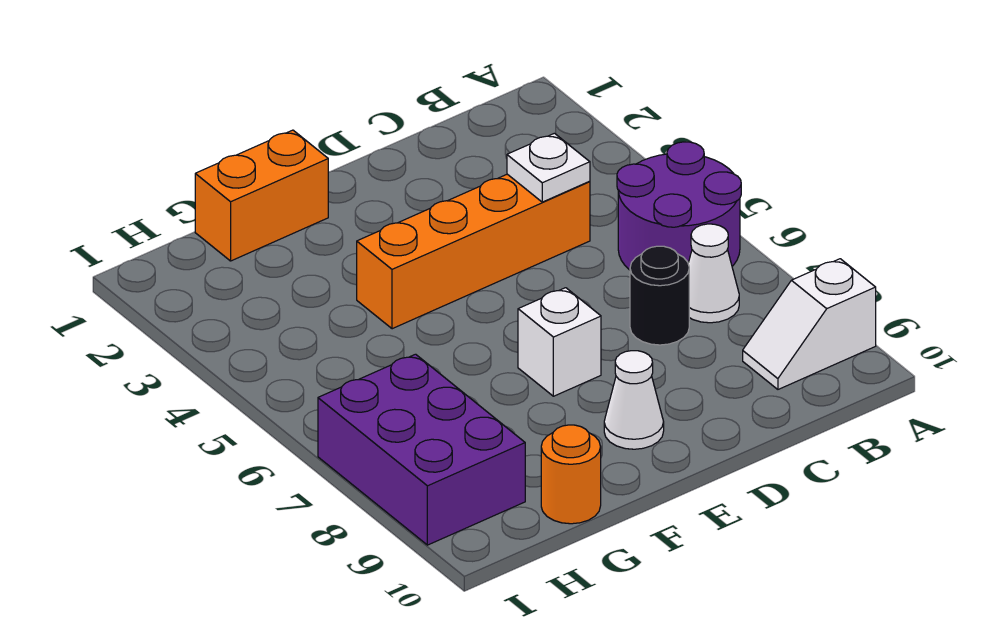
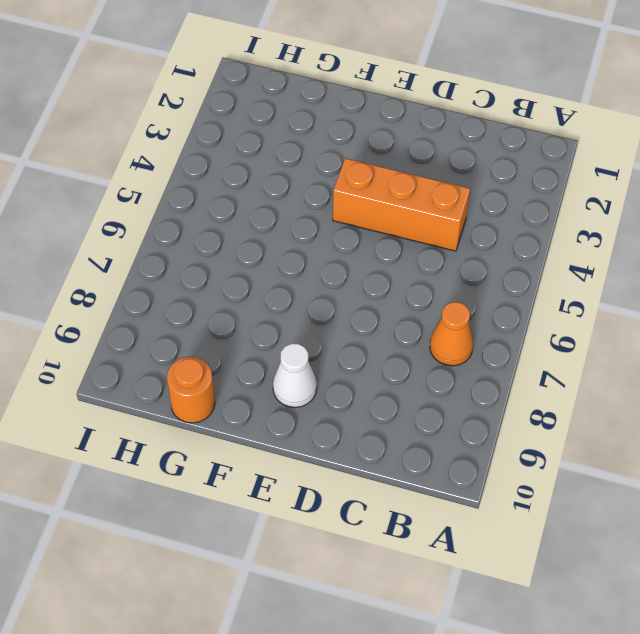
orange 1x1 cone [430,302,473,366] -> white 1x1 cone [688,224,739,323]
orange 1x3 brick [333,158,470,251] -> orange 1x4 brick [357,174,590,329]
none -> purple 2x2 round brick [617,142,741,270]
none -> white 1x2 slope [743,259,876,389]

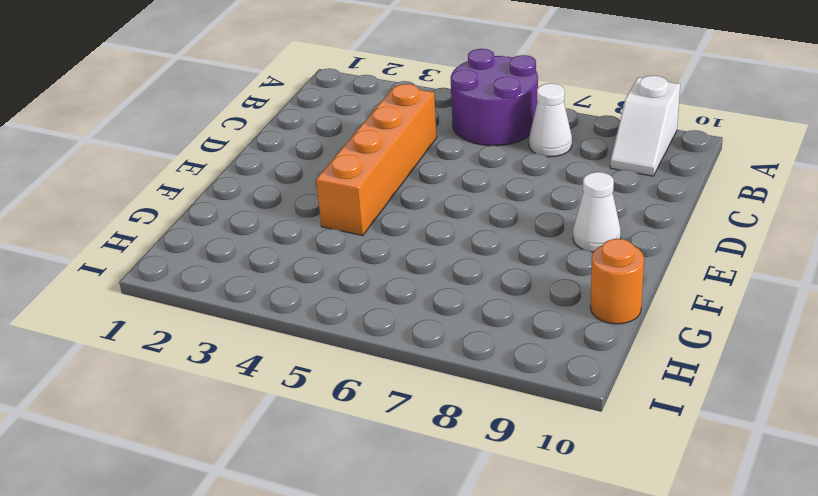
none -> black 1x1 round brick [630,246,689,345]
none -> white 1x1 brick [518,288,601,396]

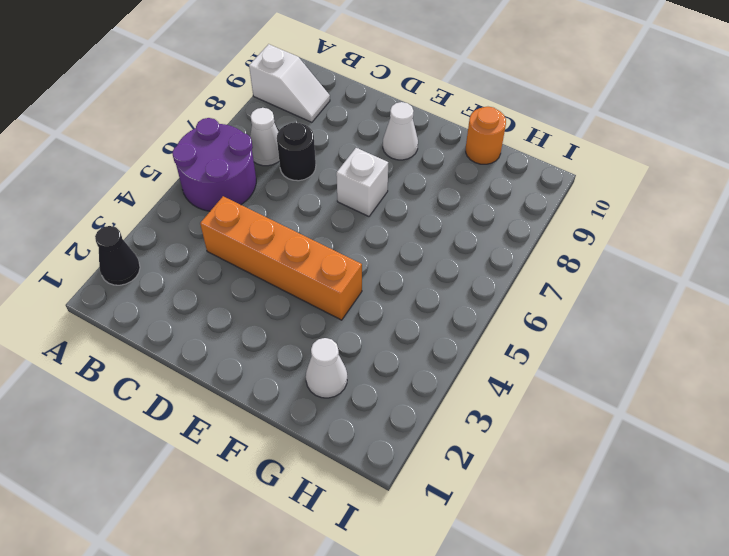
black 1x1 cone [95,226,140,285] -> none
white 1x1 cone [306,338,347,398] -> none
none -> orange 1x2 brick [195,130,328,261]
none -> purple 2x3 brick [318,354,525,545]

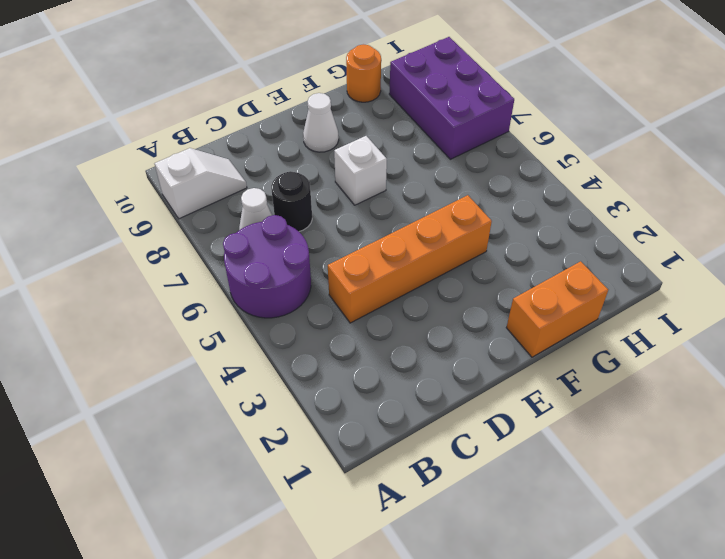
none -> white 1x1 plate [507,133,590,202]

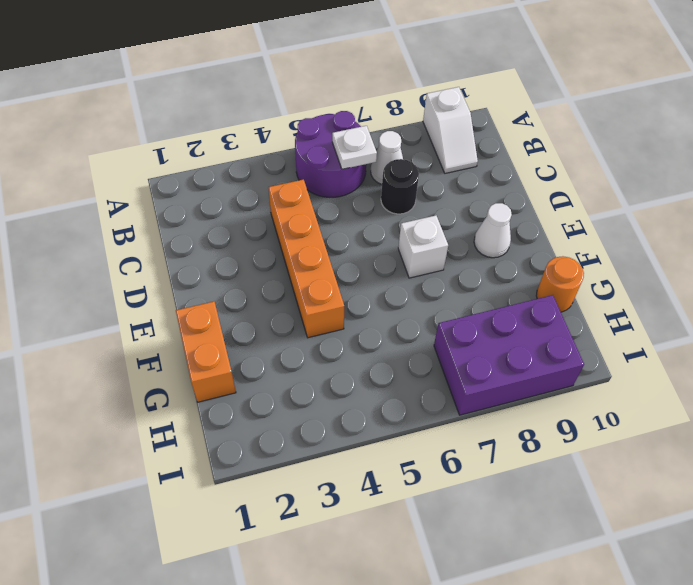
white 1x1 plate [332,126,377,169] -> white 1x1 plate moved to [507,133,590,202]

